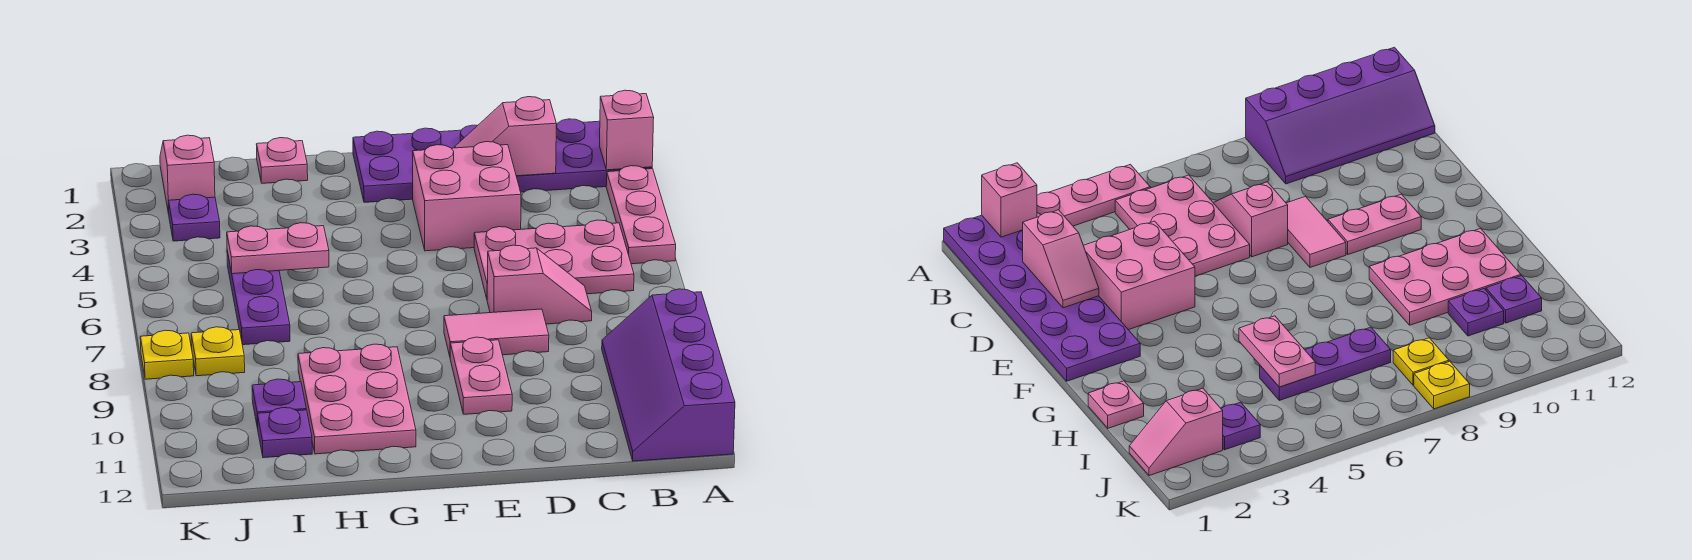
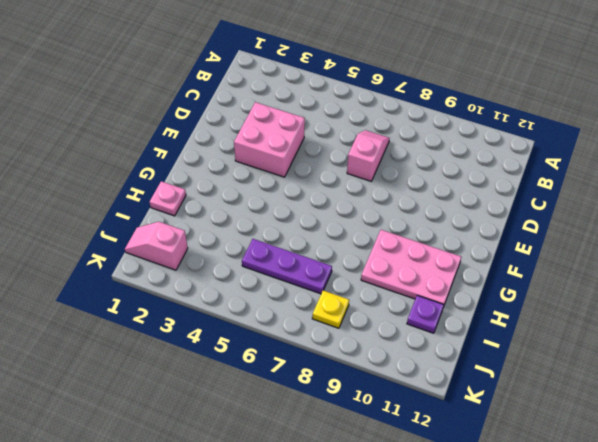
none -> purple 2x6 plate [353,119,652,202]
none -> pink 1x3 plate [606,166,676,264]
none -> purple 2x4 slope [602,289,735,461]

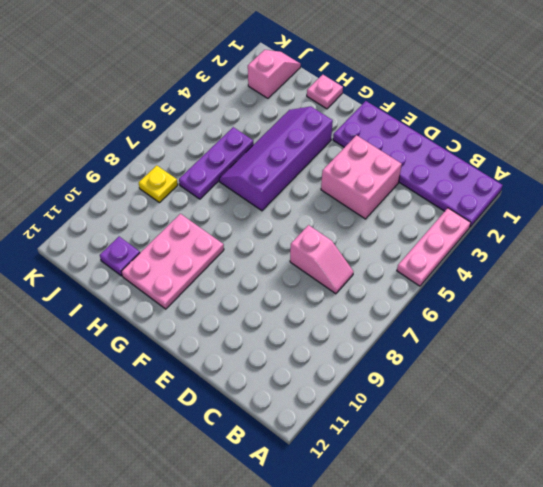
purple 2x4 slope [219,107,333,211] -> purple 2x4 slope moved to [602,289,735,461]
none -> pink 2x3 plate [474,220,634,298]
none -> pink 1x2 tile [444,309,549,356]
none -> pink 1x2 plate [450,337,512,414]

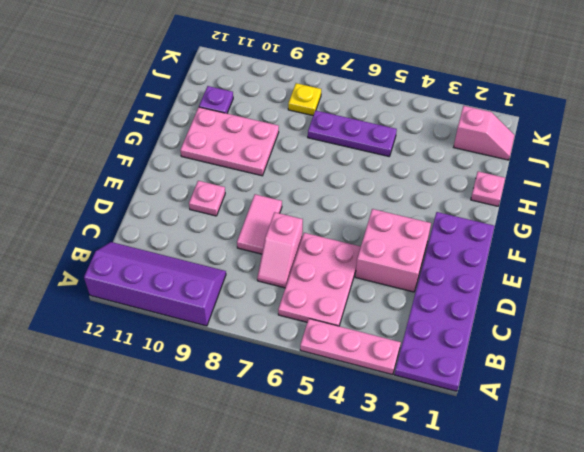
pink 1x1 plate [189,181,225,216] -> pink 1x2 plate [450,337,512,414]
none -> purple 1x1 plate [252,379,306,428]
none -> purple 1x1 plate [168,194,220,241]
none -> yellow 1x1 plate [140,330,194,379]

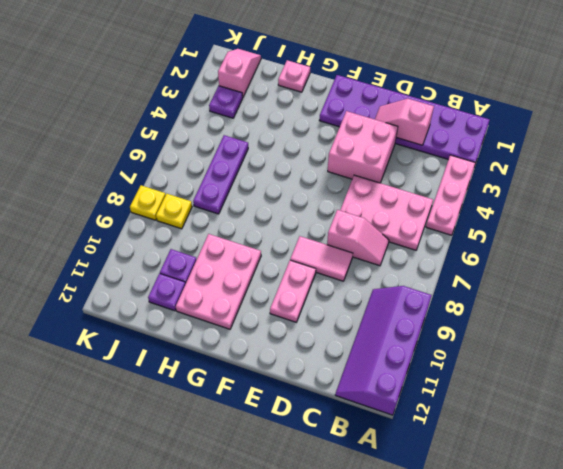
none -> pink 1x1 brick [600,90,654,170]
none -> pink 1x2 plate [227,223,329,274]

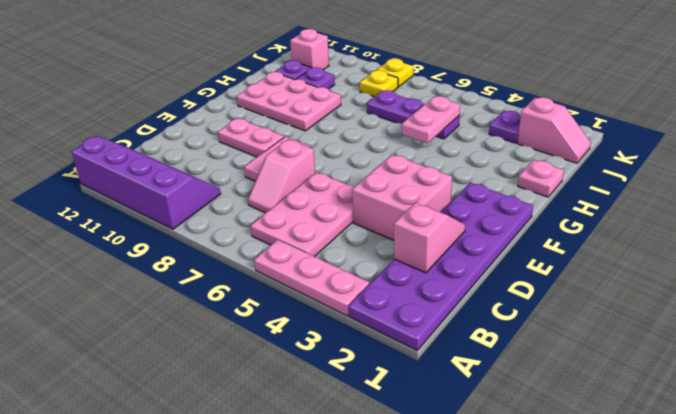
pink 1x1 brick [290,29,329,70] -> pink 1x1 brick moved to [600,90,654,170]

